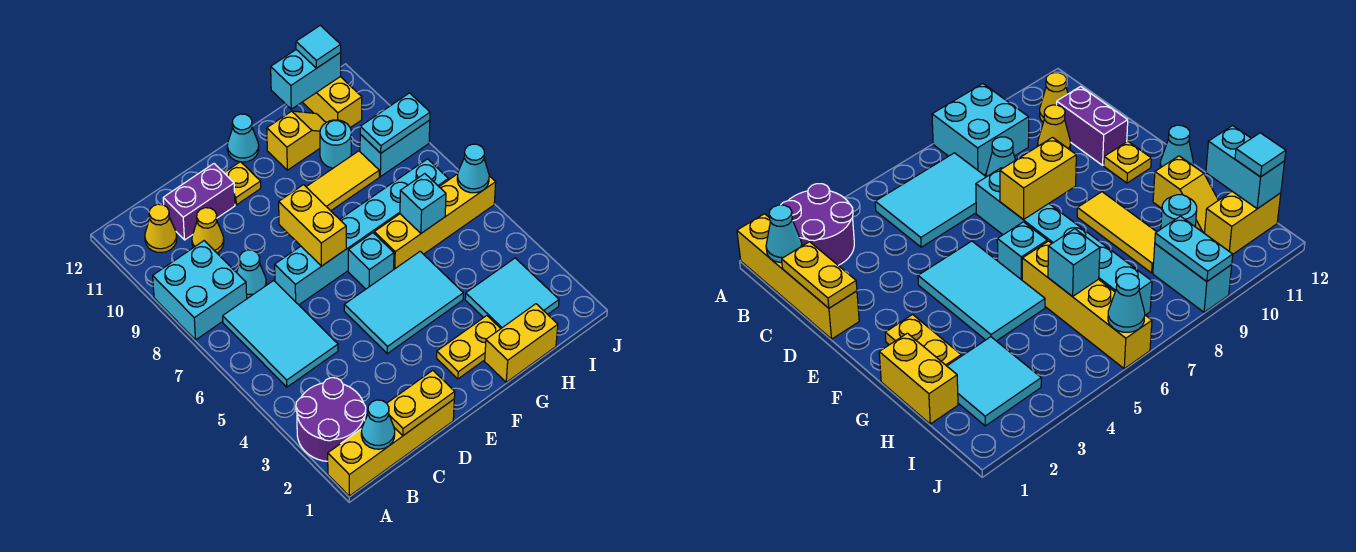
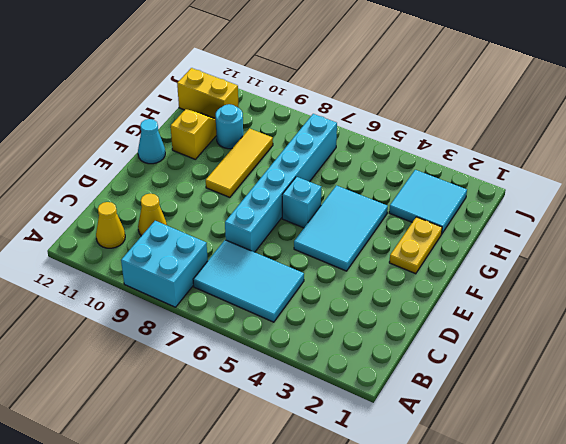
none -> yellow 1x4 brick [328,399,454,496]
none -> purple 2x2 round brick [296,378,366,461]
none -> cyan 1x1 cone [237,250,266,298]
none -> purple 1x2 brick [163,164,235,240]

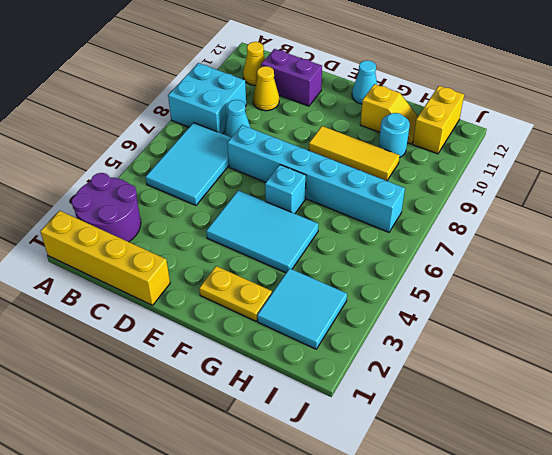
none -> yellow 1x1 plate [224,162,261,205]
none -> yellow 1x2 brick [485,304,558,382]
none -> yellow 1x4 brick [374,174,496,269]
none -> cyan 1x2 brick [360,120,430,177]

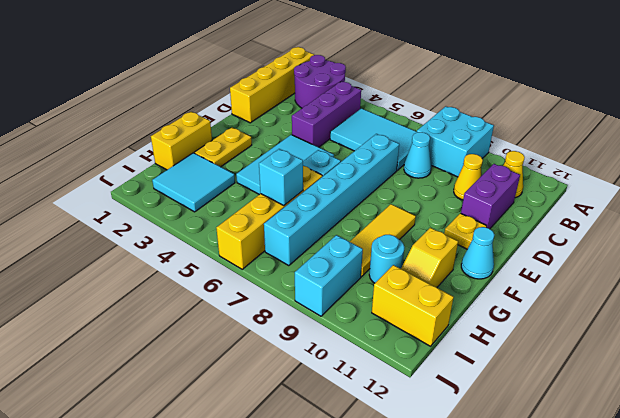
purple 1x3 brick [292,82,361,147] -> none
none -> cyan 1x1 cone [361,400,395,449]
none -> yellow 1x2 plate [387,370,455,436]
none -> yellow 1x2 brick [279,185,346,266]
none -> cyan 1x2 brick [271,50,341,109]

